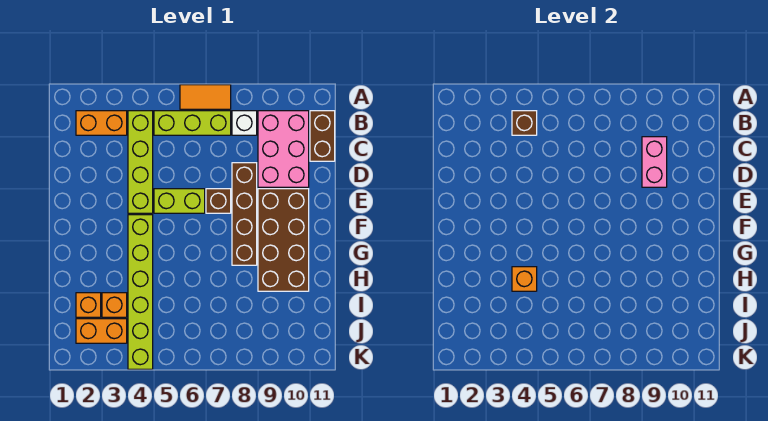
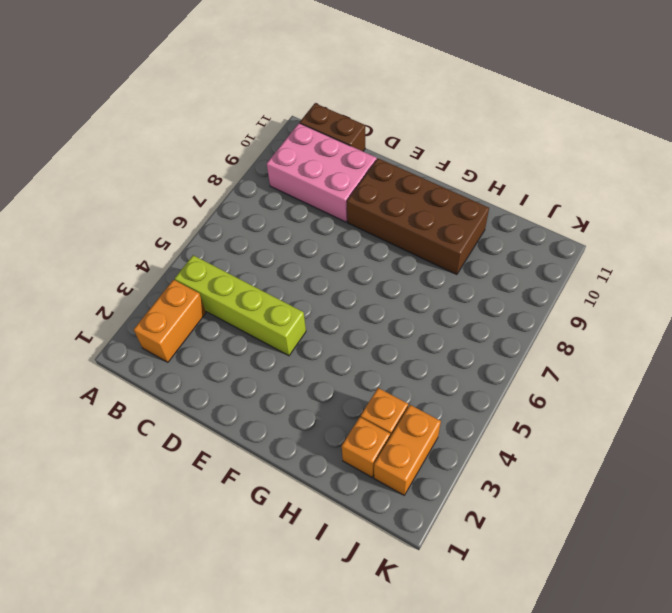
none -> orange 1x2 tile [180,85,231,109]
none -> lime 1x3 brick [154,111,231,135]
none -> white 1x1 brick [232,111,257,135]

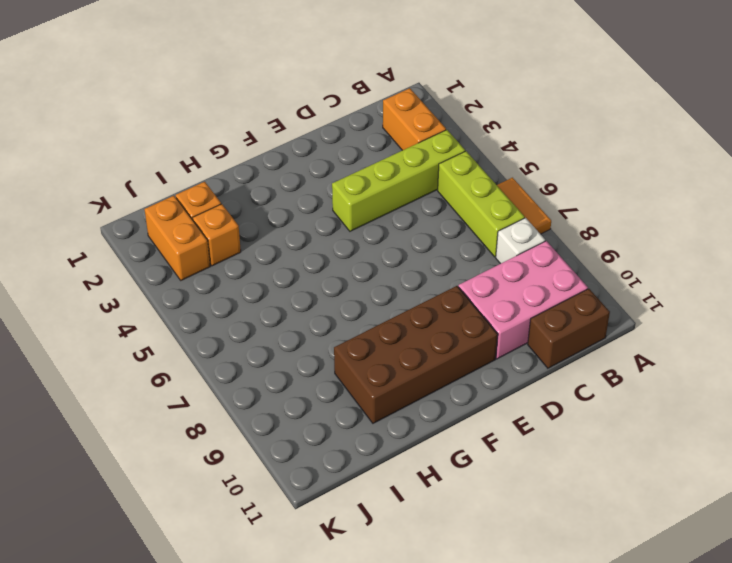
none -> brown 1x4 brick [232,163,257,265]
none -> lime 1x2 brick [154,189,205,213]
none -> brown 1x1 brick [206,189,231,213]

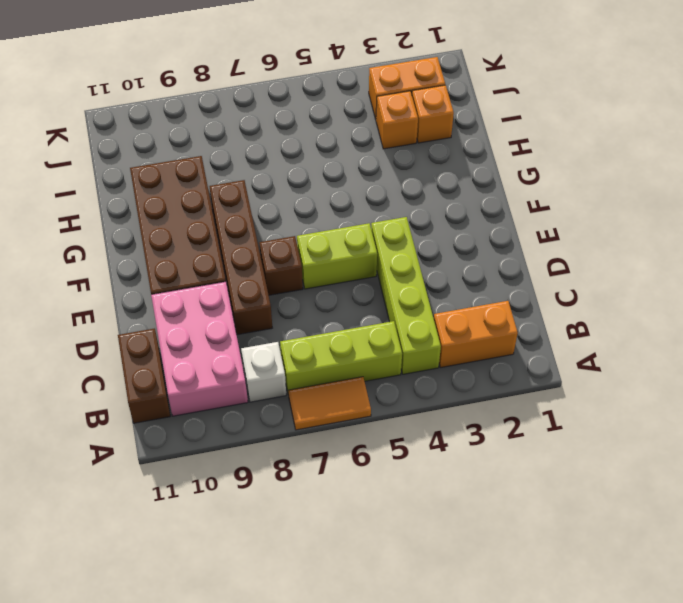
none -> lime 1x6 brick [128,215,153,369]
none -> brown 1x1 brick [512,111,537,135]
none -> pink 1x2 brick [642,137,667,187]

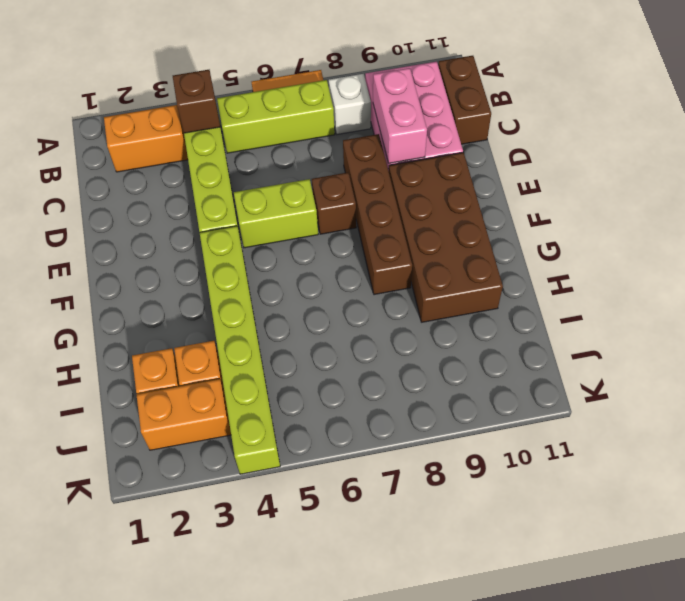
none -> orange 1x1 brick [512,267,537,291]

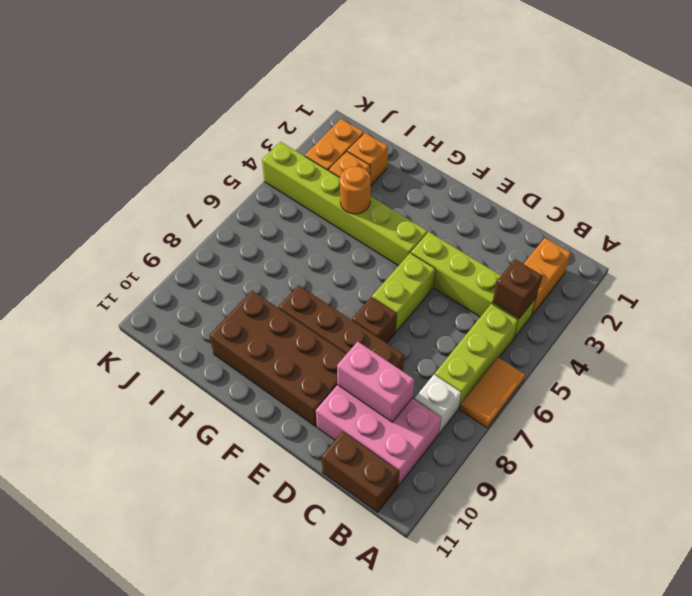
orange 1x1 round brick [340,167,371,214] -> orange 1x1 brick [512,267,537,291]

